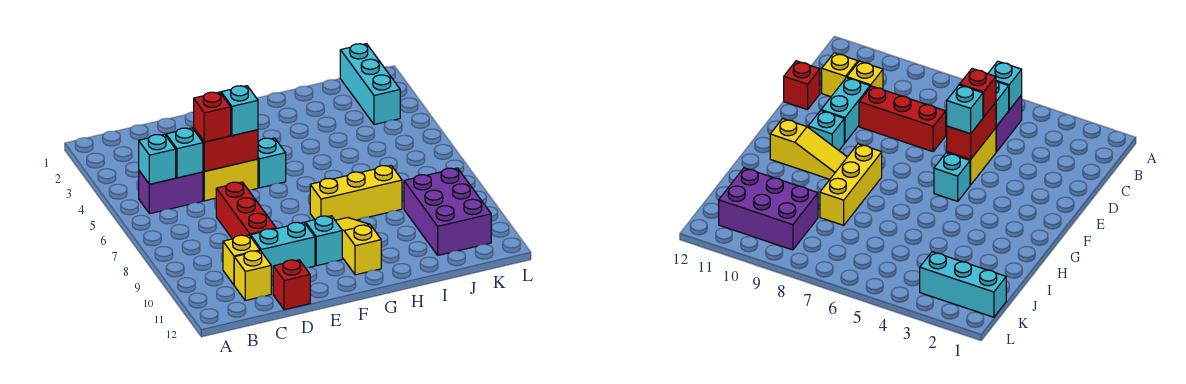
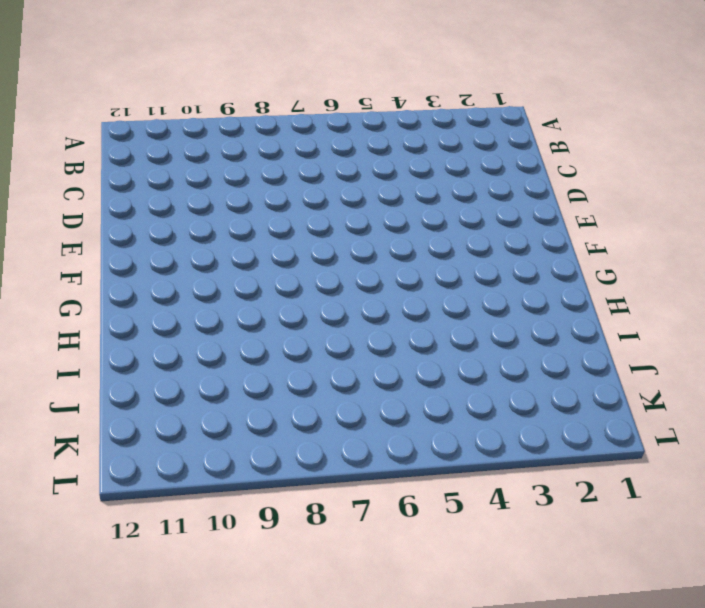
none -> purple 1x2 brick [139,171,203,214]
none -> yellow 1x1 brick [223,235,260,285]
none -> yellow 1x1 brick [234,251,271,301]

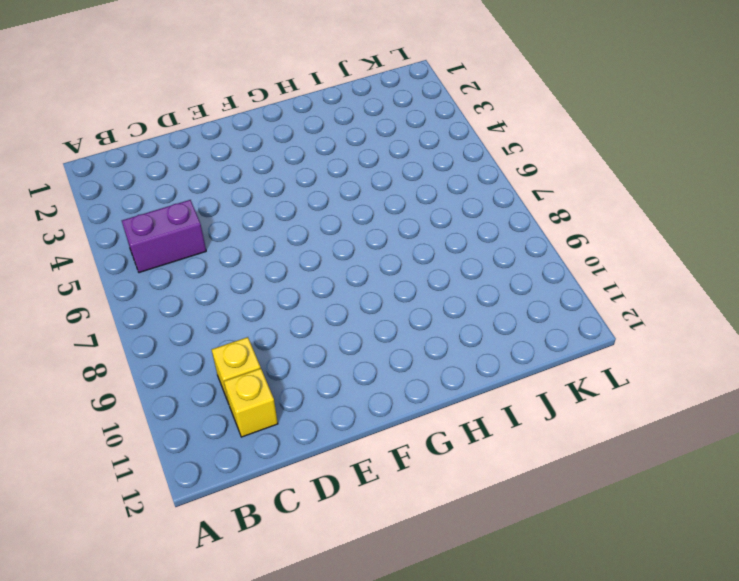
none -> yellow 1x2 brick [203,159,258,201]
none -> red 1x3 brick [216,182,276,239]
none -> cyan 1x2 brick [250,222,315,276]

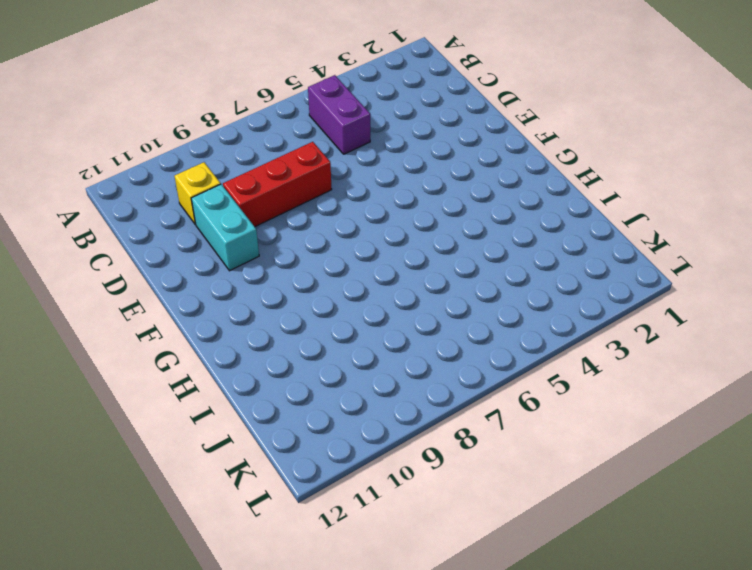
none -> yellow 1x1 brick [234,251,271,301]
none -> yellow 1x2 brick [203,159,258,201]
none -> red 1x1 brick [273,260,310,310]

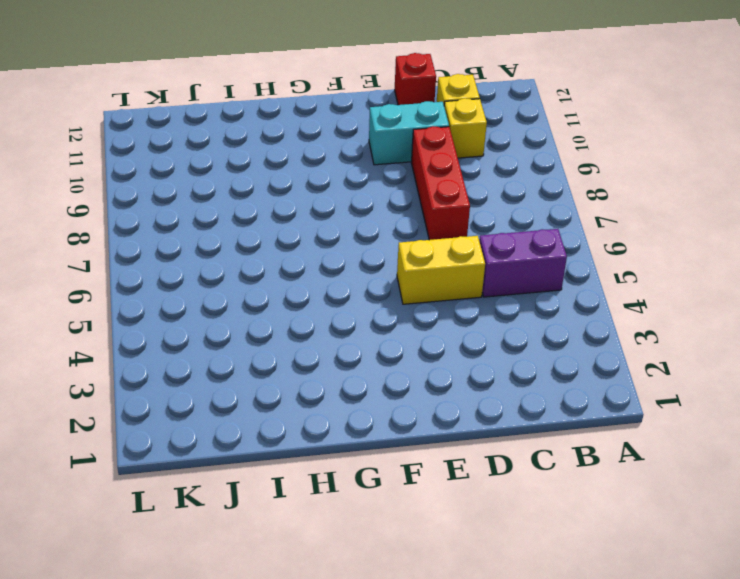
none -> cyan 1x1 brick [258,138,286,188]
none -> cyan 1x1 brick [305,216,342,266]
none -> yellow 1x3 brick [310,165,402,220]

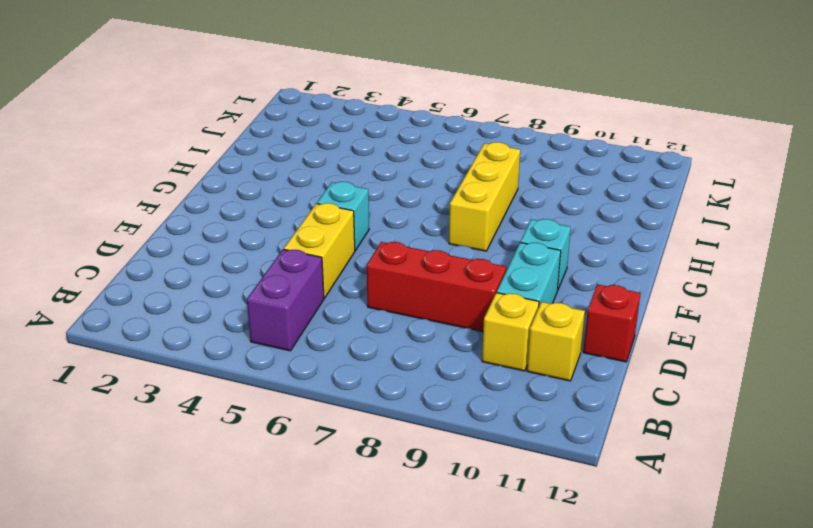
none -> yellow 1x3 slope [335,218,381,275]
none -> purple 2x3 brick [404,168,491,255]
none -> cyan 1x3 brick [340,44,400,125]

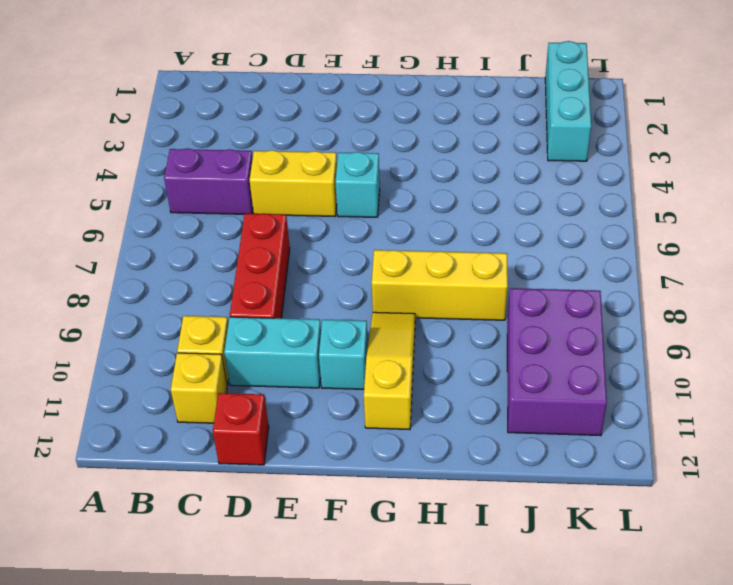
none -> cyan 1x1 brick [139,134,176,184]
none -> cyan 1x1 brick [166,128,203,178]
none -> red 1x2 brick [194,129,258,171]

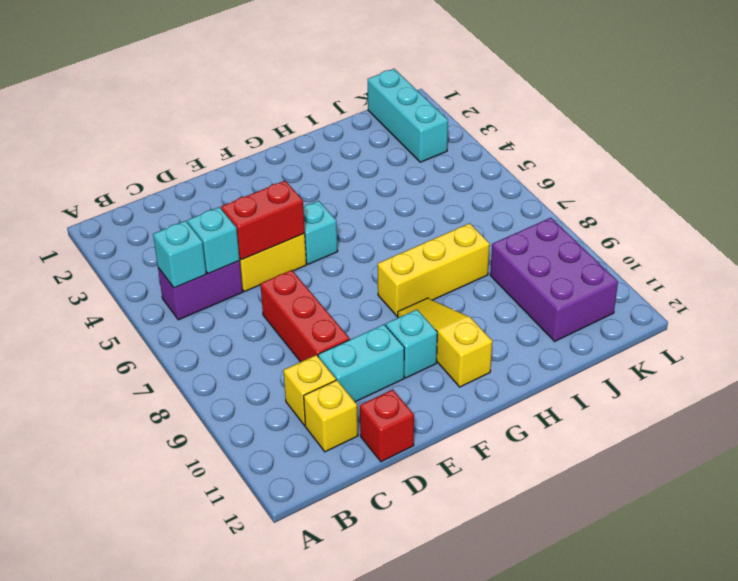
none -> red 1x1 brick [194,92,231,142]
none -> cyan 1x1 brick [221,86,258,136]

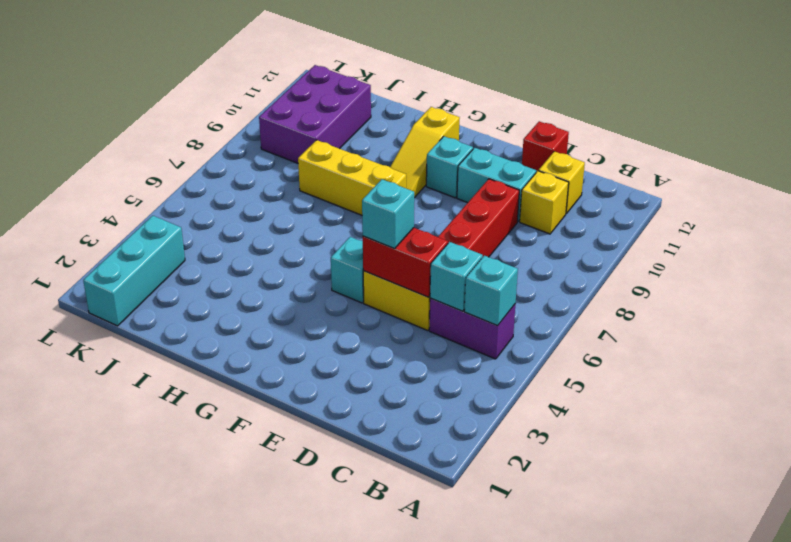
none -> red 1x1 brick [194,92,231,142]

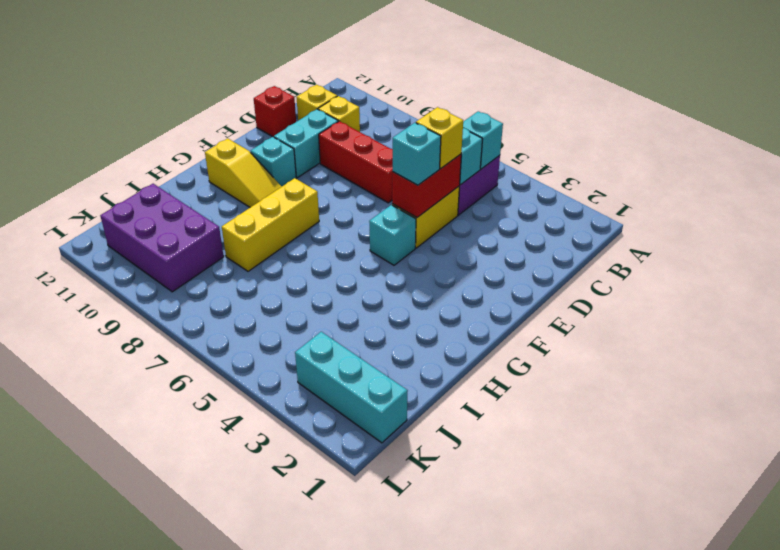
yellow 1x1 brick [416,107,463,169] -> red 1x1 brick [194,92,231,142]

